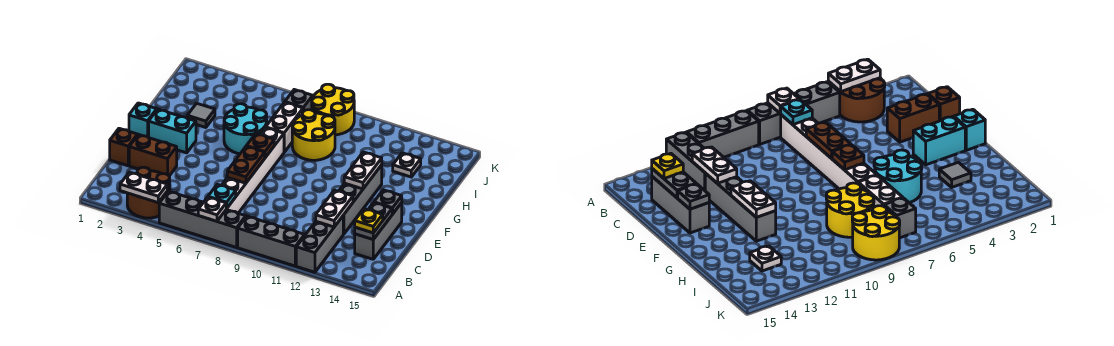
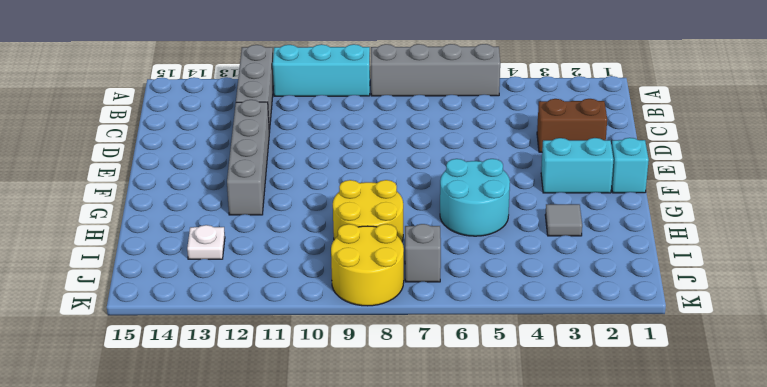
cyan 1x3 brick [273,44,370,96] -> grey 1x3 brick [238,216,305,266]
none -> brown 2x2 round brick [127,167,170,218]
none -> white 1x6 brick [221,128,284,213]
none -> grey 1x3 brick [355,203,402,259]

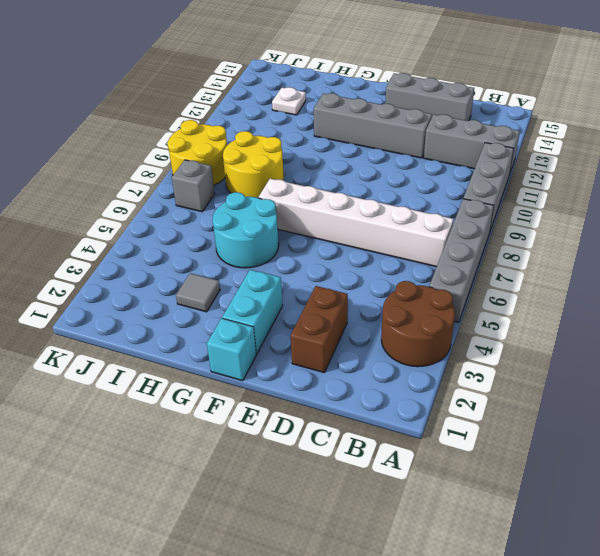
none -> brown 1x1 brick [110,128,138,166]
none -> white 1x2 brick [266,102,303,152]
none -> white 1x2 plate [120,172,167,203]

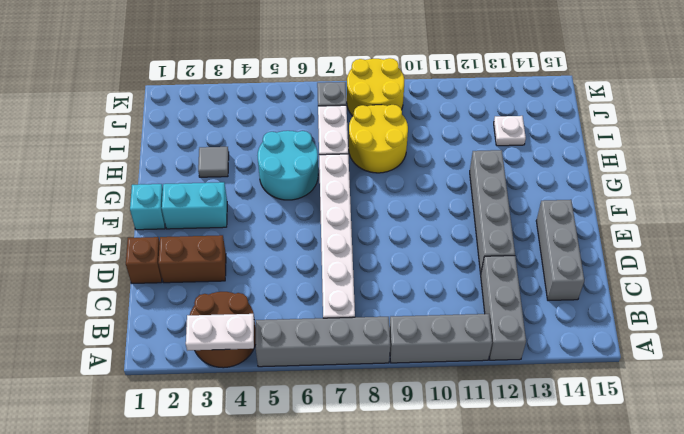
none -> white 1x1 plate [198,197,227,221]
none -> cyan 1x1 plate [208,184,236,208]
none -> white 1x2 plate [316,190,353,227]

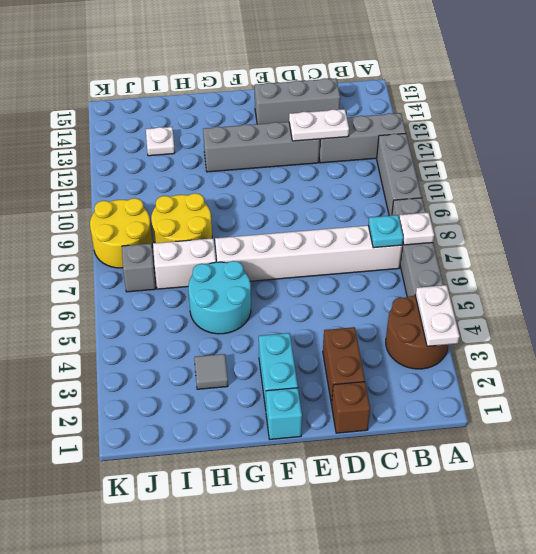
none -> grey 1x2 plate [355,203,392,239]
none -> brown 1x2 plate [227,146,265,183]
none -> grey 1x1 plate [374,190,402,214]

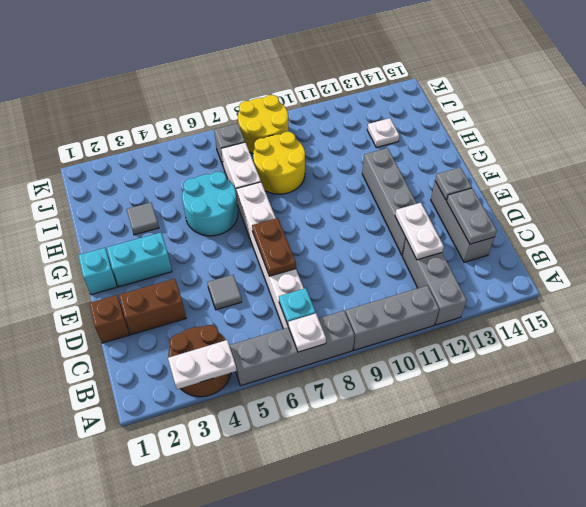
grey 1x1 tile [207,275,242,310] -> none
none -> brown 1x1 plate [247,134,274,158]
none -> white 1x2 plate [344,152,382,189]
none -> yellow 1x1 plate [355,209,383,233]

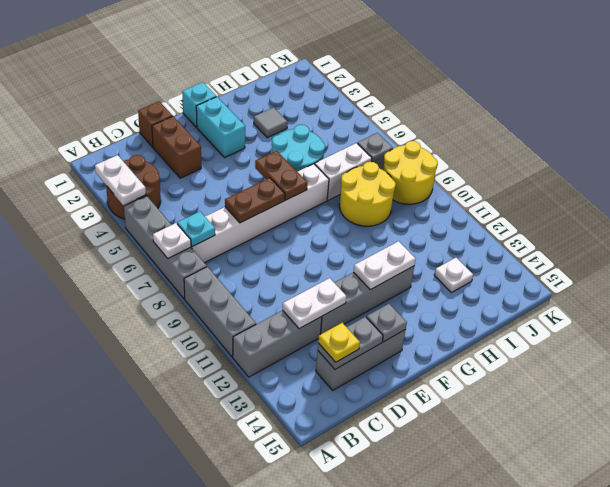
brown 1x2 plate [255,151,307,200] -> brown 1x1 plate [247,134,274,158]

